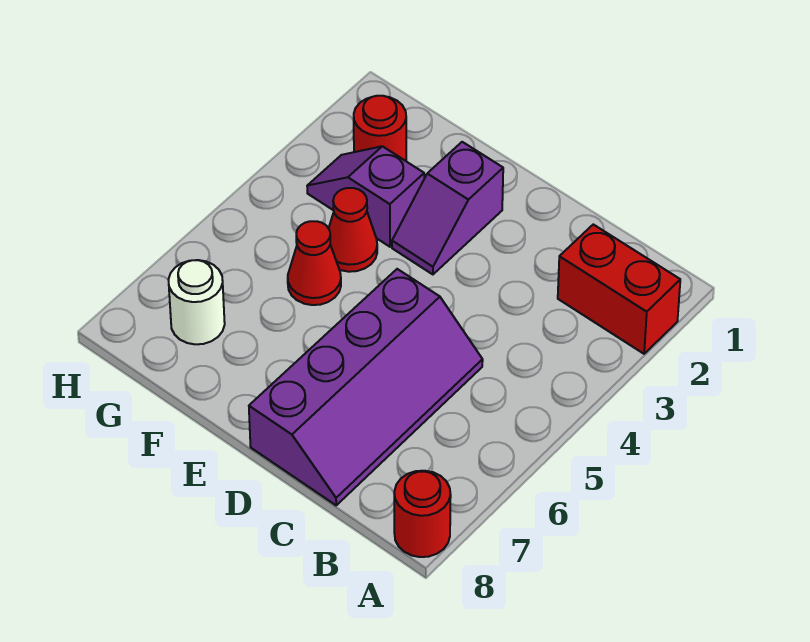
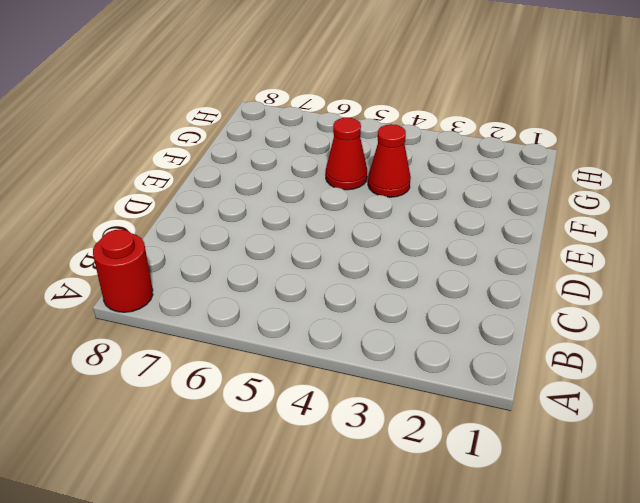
none -> red 1x2 brick [558,224,680,354]
none -> purple 2x4 slope [249,269,483,505]

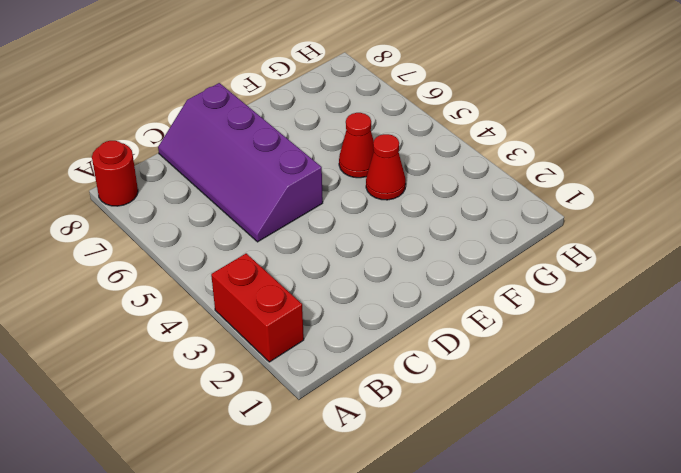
red 1x2 brick [211,253,304,362] -> red 1x2 brick turned to [558,224,680,354]
none -> purple 1x2 slope [392,142,503,274]
none -> purple 1x2 slope [307,146,424,247]

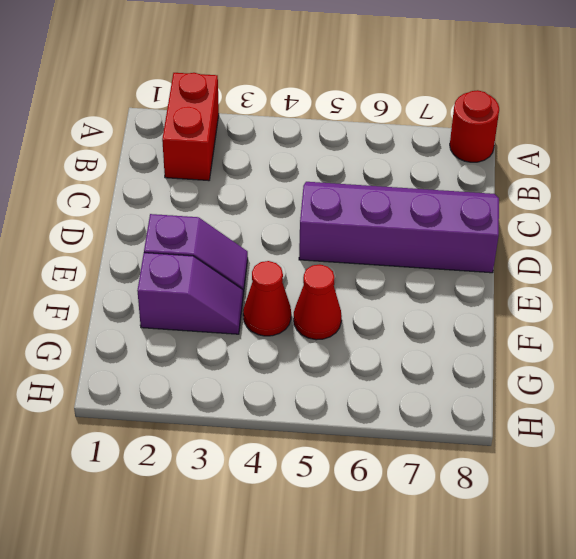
purple 1x2 slope [137,253,243,334] -> purple 1x2 slope turned to [307,146,424,247]
none -> red 1x1 round brick [354,96,406,161]
none -> white 1x1 round brick [168,260,225,344]

